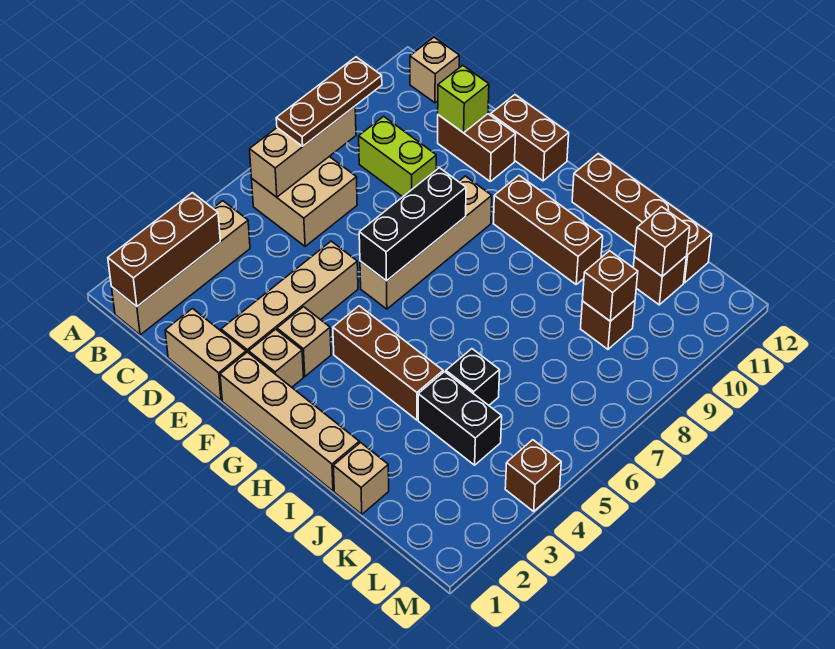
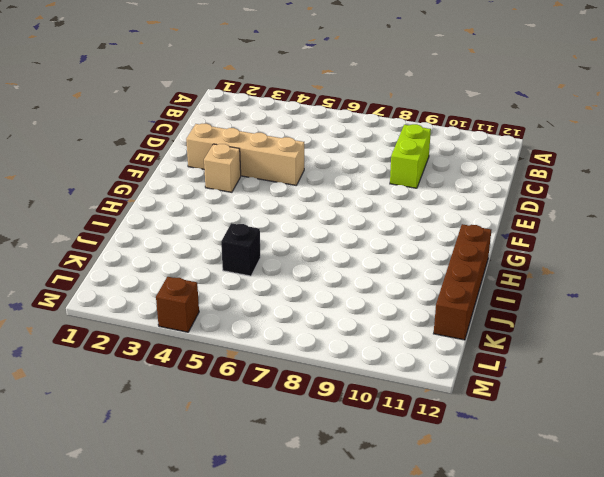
none -> tan 1x4 brick [112,201,250,335]
none -> tan 2x2 brick [252,157,357,246]
none -> tan 1x1 brick [410,37,459,103]

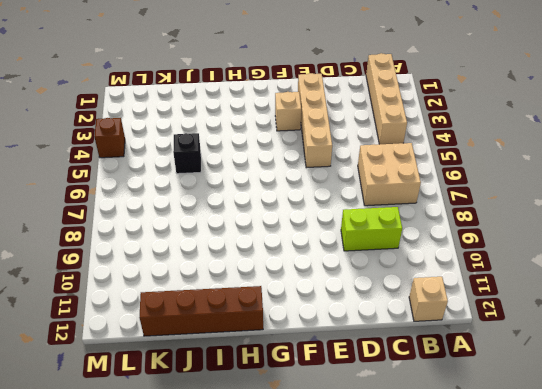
none -> tan 1x2 brick [165,309,246,400]
none -> brown 1x2 brick [438,114,516,181]
none -> brown 1x2 brick [491,95,569,181]

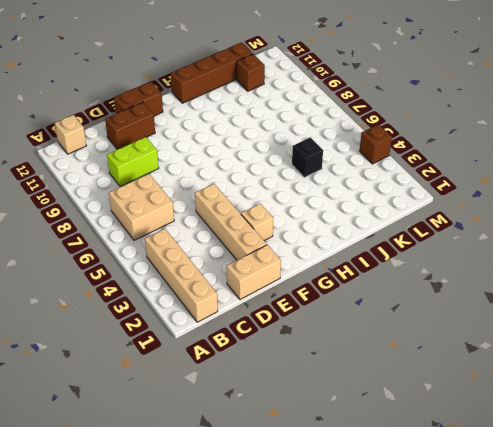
none -> tan 1x4 brick [220,352,359,491]
none -> tan 1x1 brick [249,329,304,387]
none -> tan 1x4 brick [360,176,492,309]

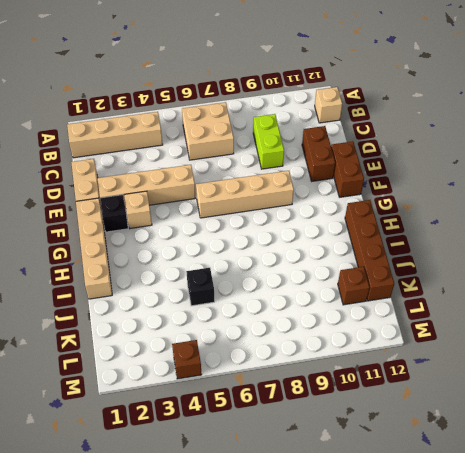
black 1x1 brick [100,195,128,232] -> tan 1x1 brick [249,329,304,387]
none -> brown 1x3 brick [333,306,443,420]
none -> brown 1x3 brick [493,176,603,284]
none -> tan 1x1 brick [333,442,389,514]

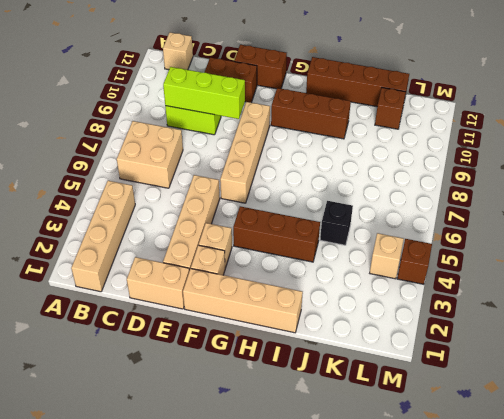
lime 1x3 brick [163,67,245,119] -> none
tan 1x1 brick [370,233,404,279] -> tan 1x1 brick moved to [333,442,389,514]
none -> black 1x2 brick [418,372,502,465]
none -> brown 1x1 brick [581,301,635,349]
none -> brown 1x3 brick [108,193,220,306]

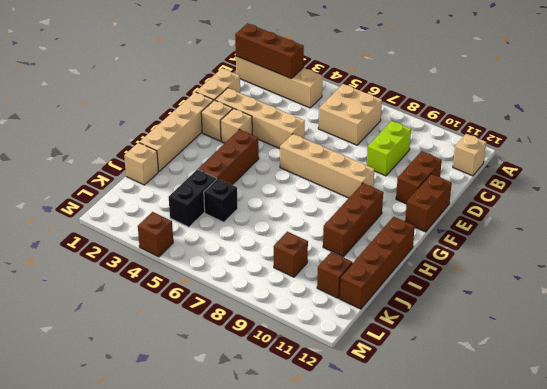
none -> tan 1x3 brick [250,106,356,197]
none -> lime 1x1 brick [438,65,489,133]
none -> black 1x3 brick [359,168,466,281]

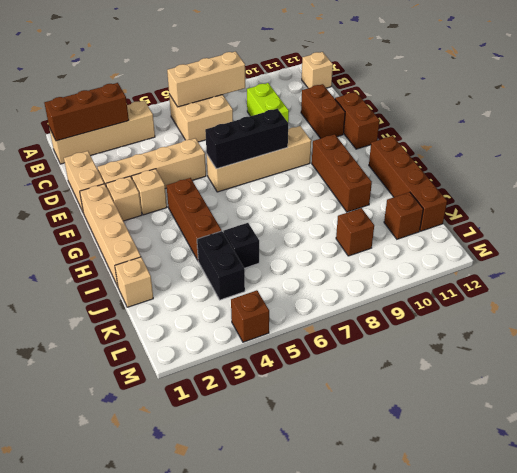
none -> lime 1x1 brick [438,65,489,133]
none -> brown 1x1 brick [582,251,638,321]
none -> brown 1x1 brick [634,207,690,276]

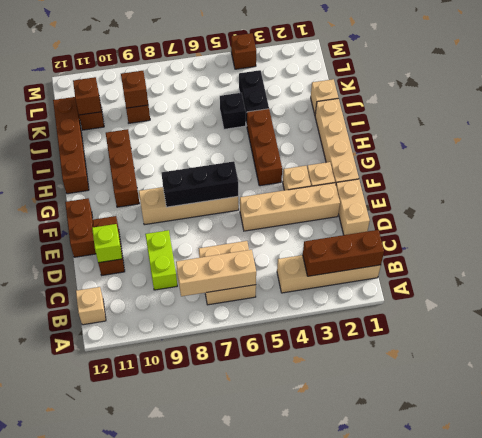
none -> brown 1x3 plate [276,57,382,146]

